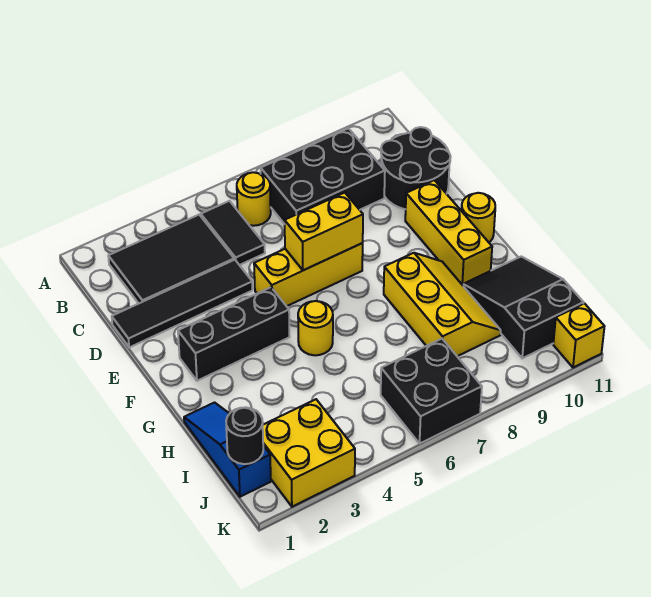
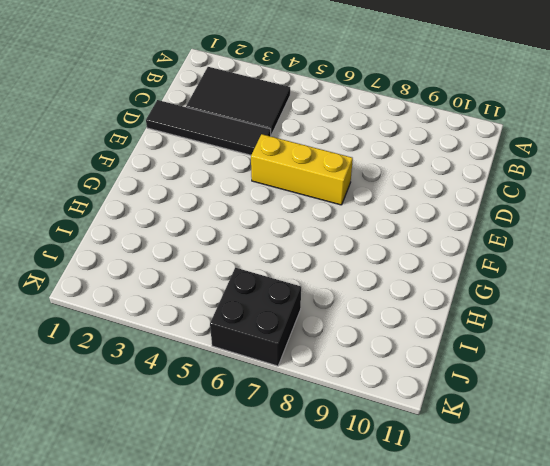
none -> black 1x2 tile [201,201,265,265]
none -> yellow 1x1 round brick [237,172,271,226]
none -> black 2x3 brick [261,128,385,224]

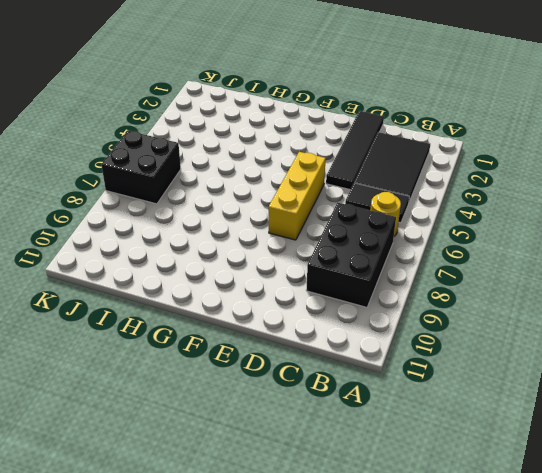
none -> black 2x2 round brick [381,127,451,209]
none -> yellow 1x3 brick [405,180,492,285]
none -> black 1x3 brick [178,287,290,381]

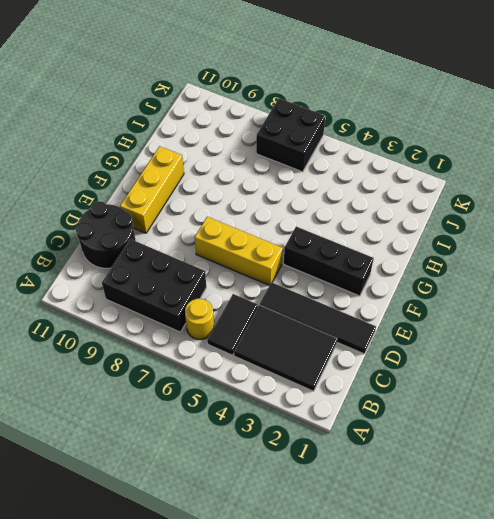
none -> yellow 1x1 round brick [461,193,495,242]
none -> yellow 1x1 round brick [298,301,333,355]
none -> yellow 2x3 slope [384,253,501,356]

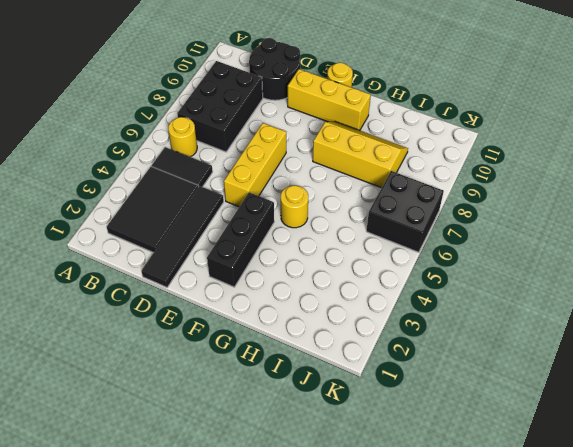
none -> blue 1x3 slope [184,403,271,497]
none -> black 2x3 slope [463,256,583,358]
none -> yellow 2x2 brick [263,399,355,507]

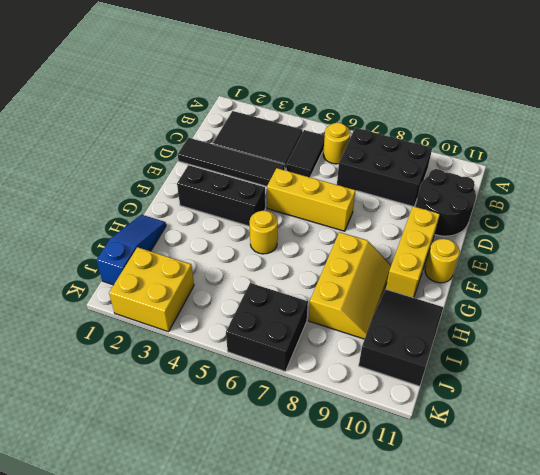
none -> yellow 1x1 brick [553,303,605,368]
none -> yellow 1x2 brick [285,193,363,270]
none -> black 1x1 round brick [226,407,263,464]

